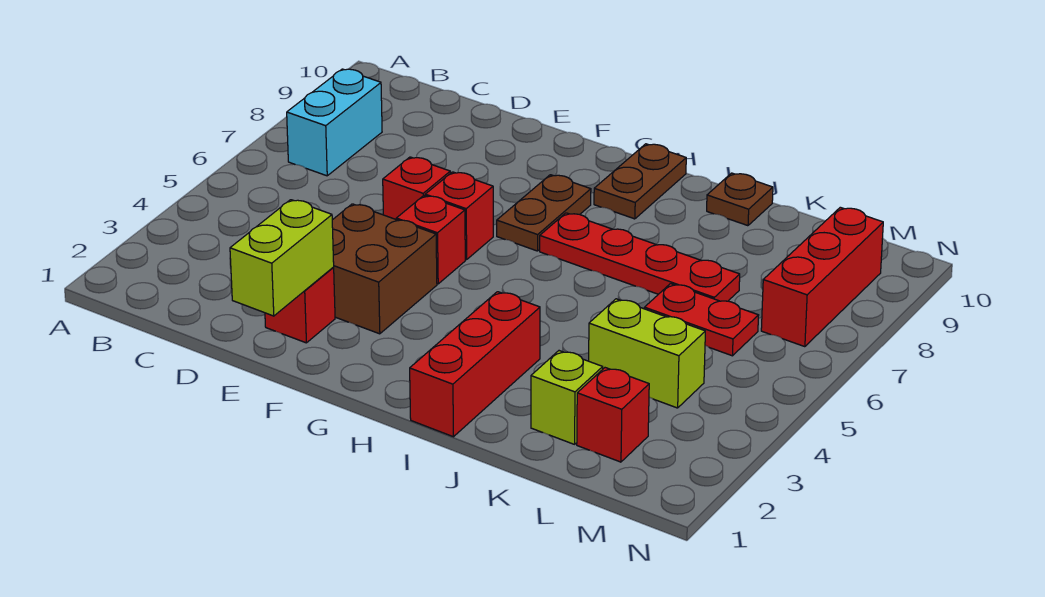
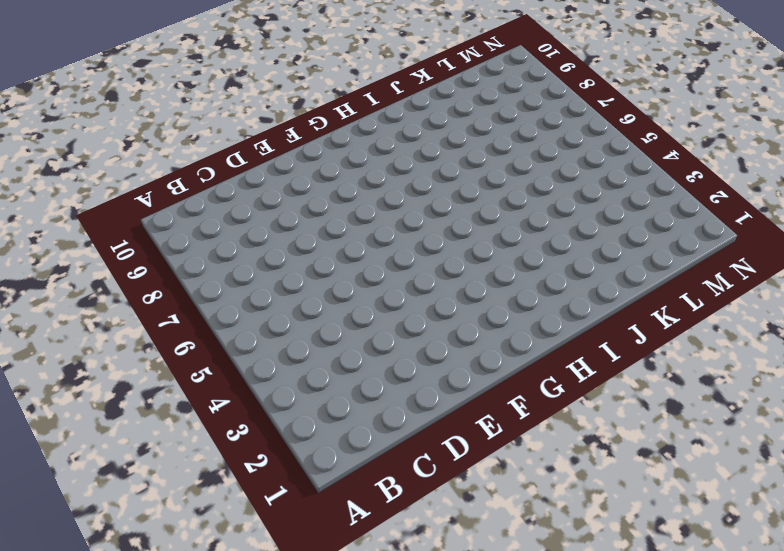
none -> cyan 1x2 brick [287,69,382,176]
none -> red 1x1 brick [265,268,335,343]
none -> brown 2x2 brick [332,204,437,334]

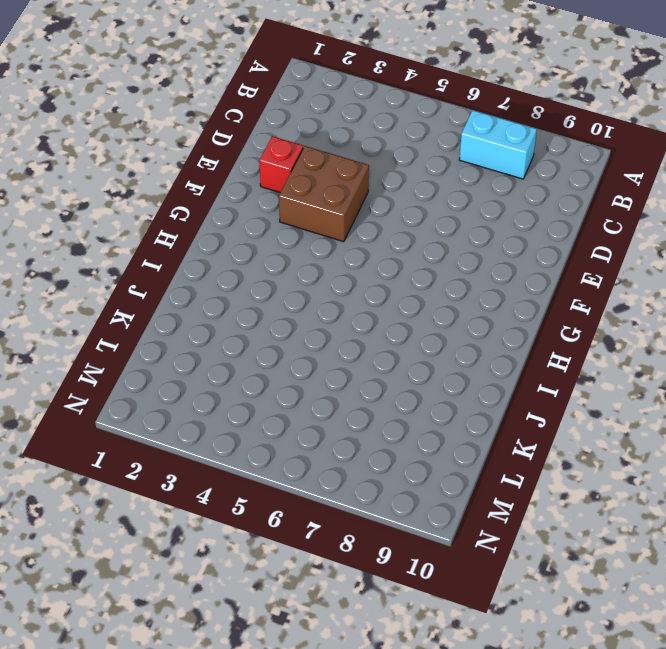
none -> red 1x1 brick [383,157,450,219]
none -> red 1x1 brick [396,196,465,284]
none -> red 1x1 brick [425,172,493,260]

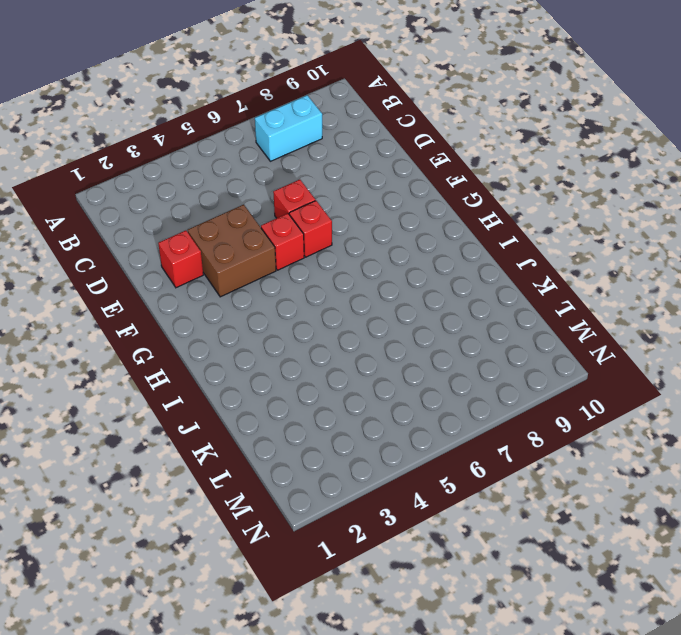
none -> brown 1x2 plate [497,175,591,251]
none -> red 1x4 plate [540,213,740,301]
none -> brown 1x2 plate [594,144,686,219]

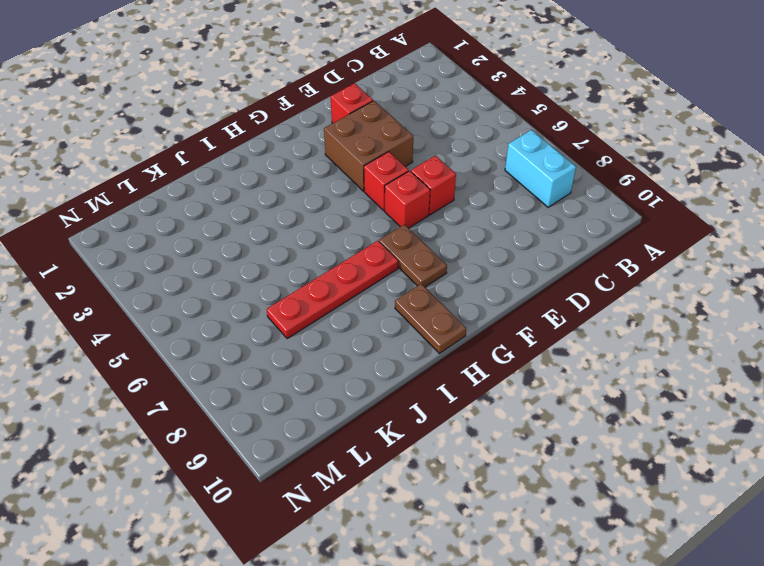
none -> red 1x3 brick [410,292,540,437]
none -> brown 1x1 plate [707,173,773,226]
none -> lime 1x1 brick [531,351,603,444]

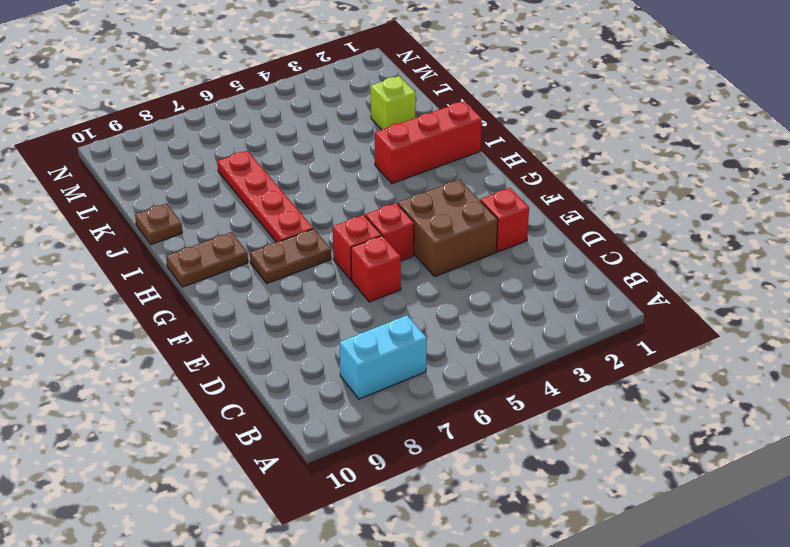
none -> lime 1x2 brick [589,299,705,408]
none -> red 1x2 plate [644,284,759,356]
none -> red 1x1 brick [577,368,649,462]

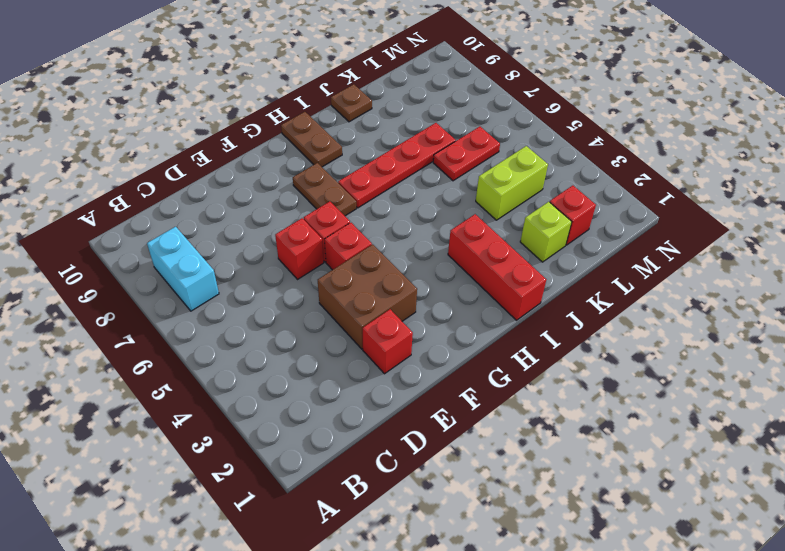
none -> red 1x3 brick [761,207,883,347]
none -> lime 1x2 brick [230,200,334,316]

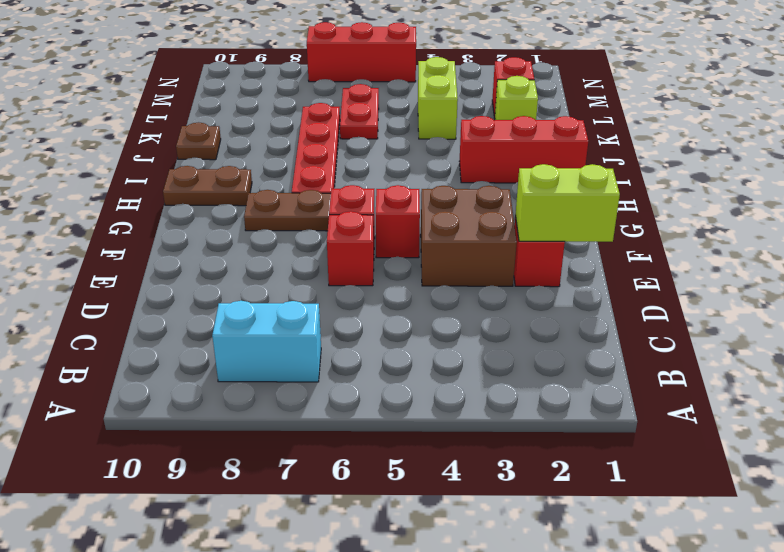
red 1x3 brick [307,22,416,82] -> red 1x3 brick moved to [761,207,883,347]

